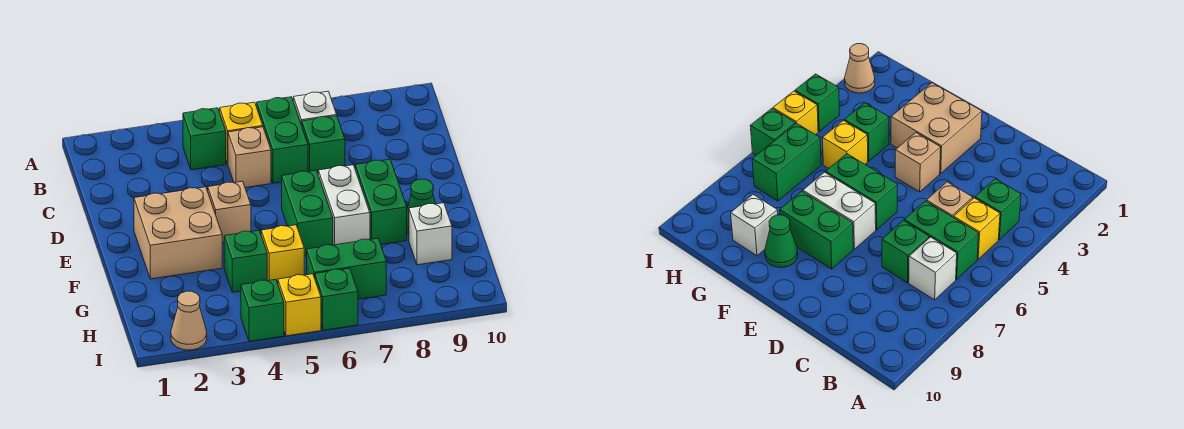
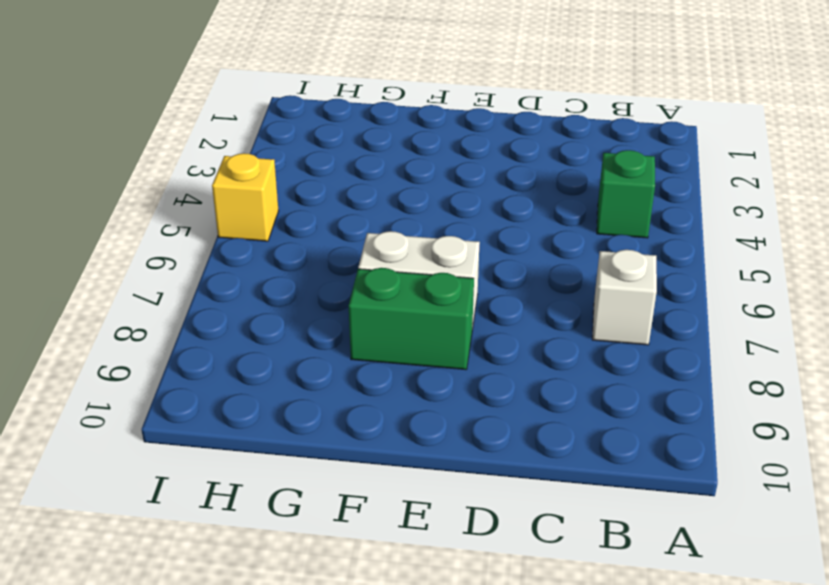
none -> yellow 1x1 brick [220,102,263,164]
none -> green 1x2 brick [257,97,308,183]
none -> tan 1x1 brick [228,127,271,188]

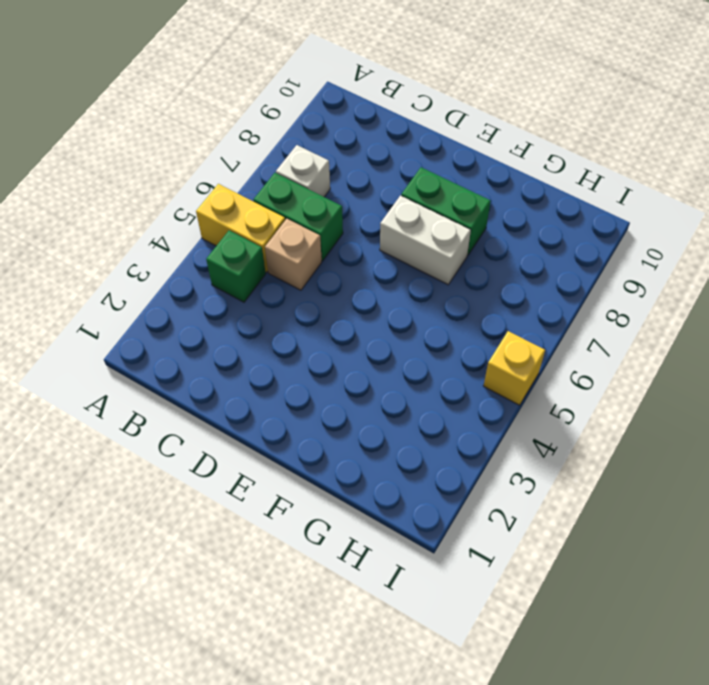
yellow 1x2 brick [196,184,285,272] -> yellow 1x1 brick [220,102,263,164]
none -> green 1x1 brick [302,116,345,173]
none -> tan 2x2 brick [134,187,222,279]
none -> tan 1x1 brick [208,181,251,243]

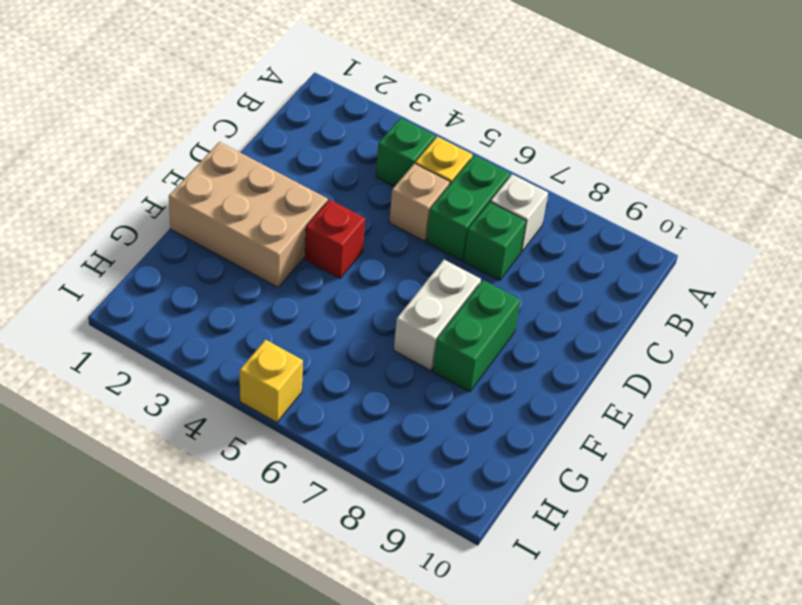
tan 2x3 brick [169,142,328,287] -> tan 2x2 brick [134,187,222,279]
red 1x1 brick [305,200,365,278] -> tan 1x1 brick [208,181,251,243]
none -> green 1x2 brick [282,170,333,256]
none -> green 1x1 cone [407,179,436,234]
none -> green 1x1 brick [224,230,267,292]

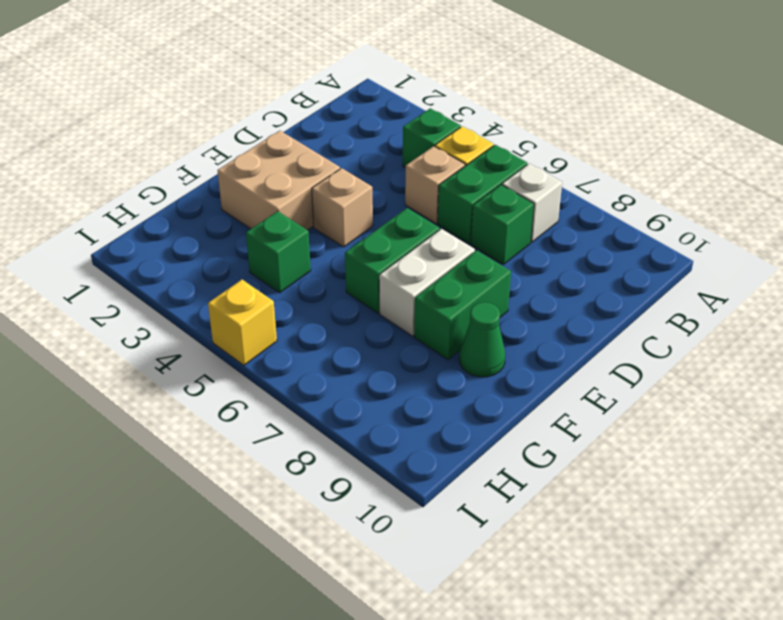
none -> yellow 1x1 brick [261,225,304,283]
none -> white 1x1 brick [409,203,452,265]
none -> green 1x2 brick [307,238,386,299]

